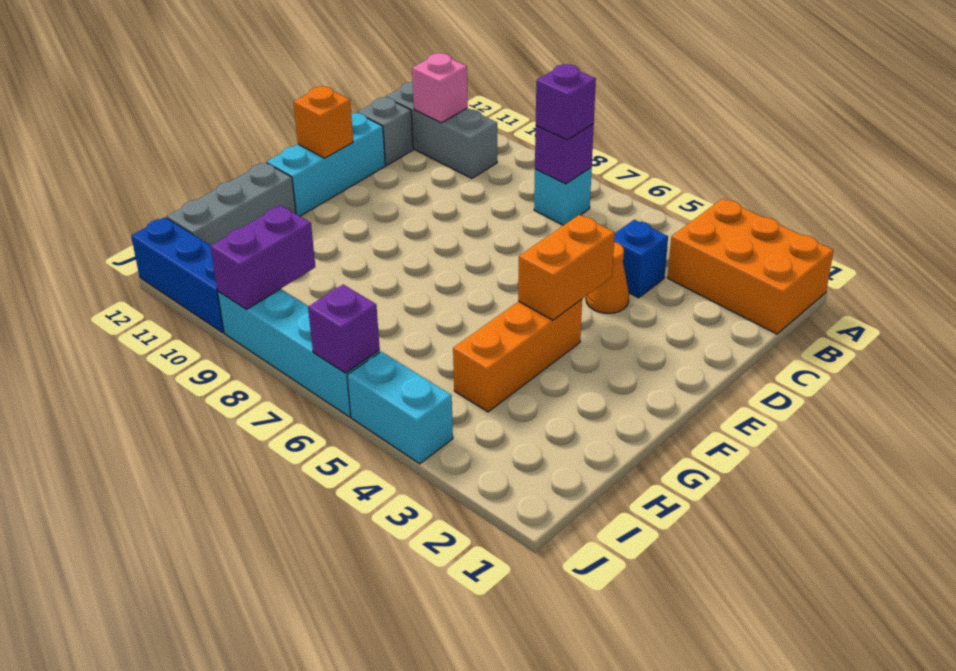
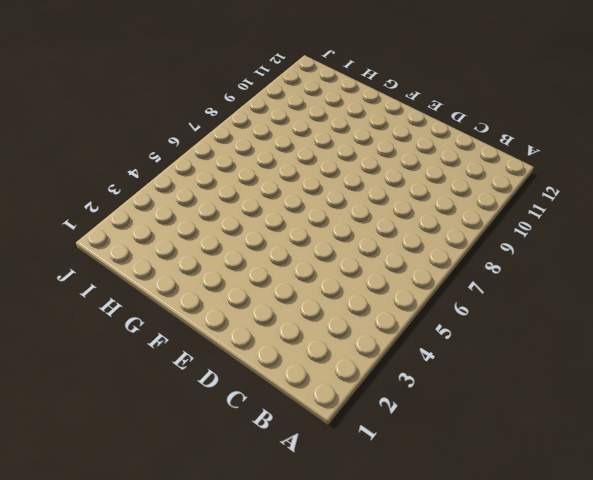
none -> orange 2x3 brick [667,199,834,334]
none -> cyan 1x1 brick [534,168,592,225]
none -> grey 1x3 brick [386,82,497,179]

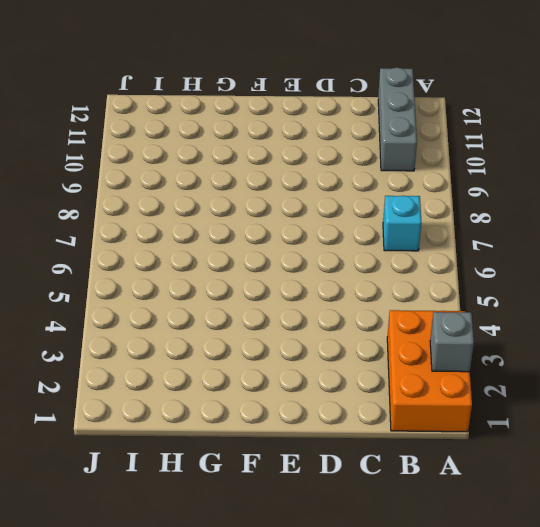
grey 1x1 brick [430,312,474,372] -> grey 1x1 brick moved to [358,97,413,165]
none -> blue 1x1 brick [614,220,668,298]
none -> orange 1x1 cone [586,242,629,314]
none -> cyan 1x3 brick [267,113,385,216]

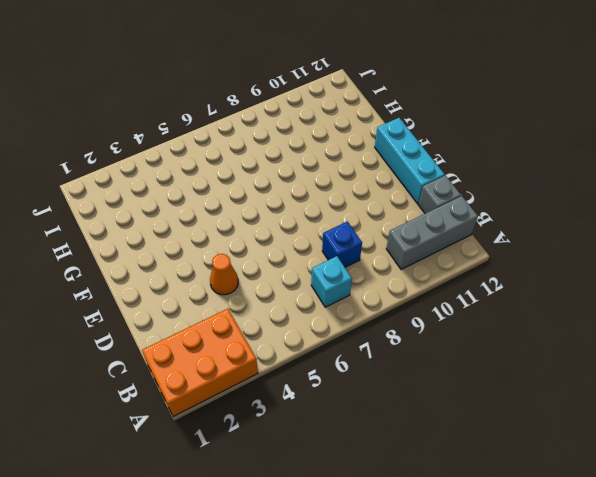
blue 1x1 brick [322,222,362,267] -> blue 1x1 brick moved to [614,220,668,298]
none -> orange 1x3 brick [453,299,582,412]
none -> grey 1x3 brick [167,162,296,245]
none -> cyan 1x2 brick [347,352,453,464]

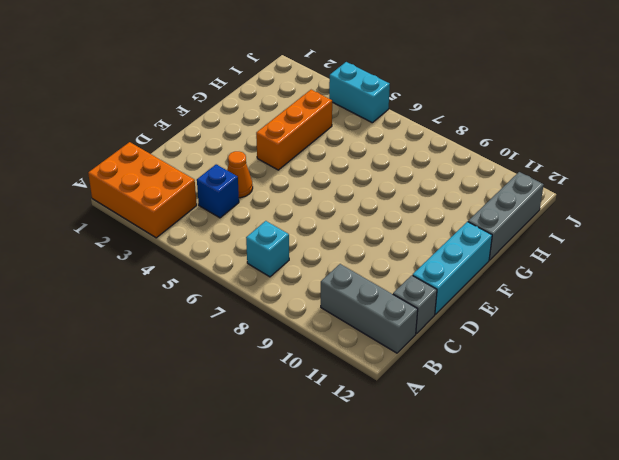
none -> cyan 1x4 brick [218,289,380,417]
none -> blue 1x3 brick [131,217,224,333]
none -> purple 1x1 brick [535,124,594,184]

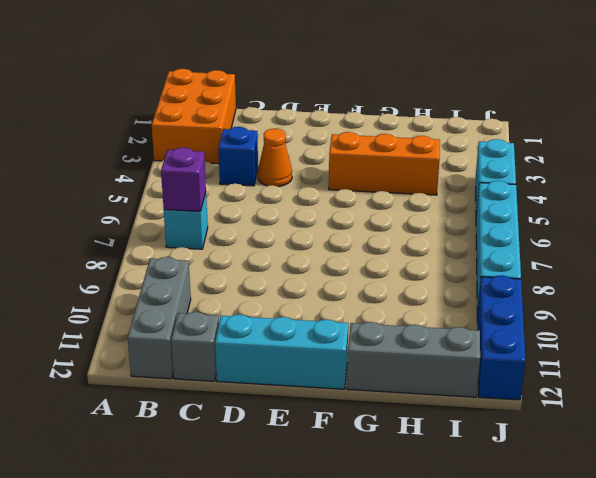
none -> pink 1x1 brick [412,53,468,123]
none -> orange 1x2 brick [518,215,615,320]
none -> orange 1x1 brick [293,86,353,158]

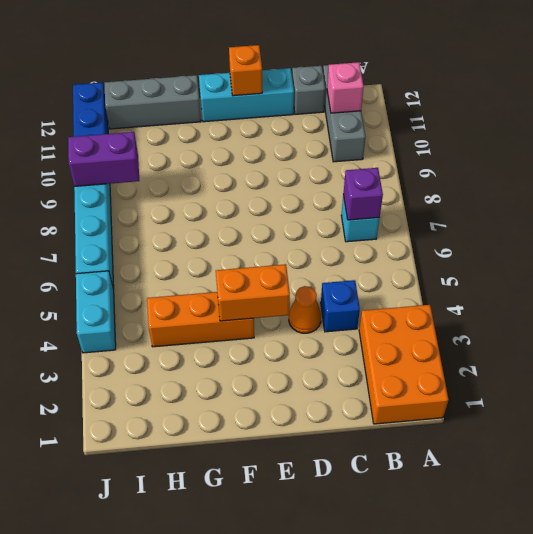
none -> purple 1x1 brick [308,285,380,373]
none -> purple 1x1 brick [536,64,596,140]

